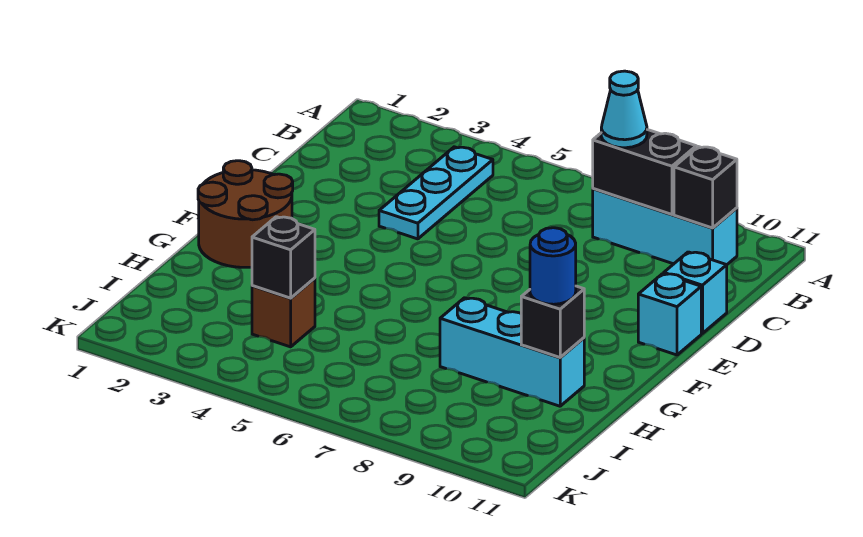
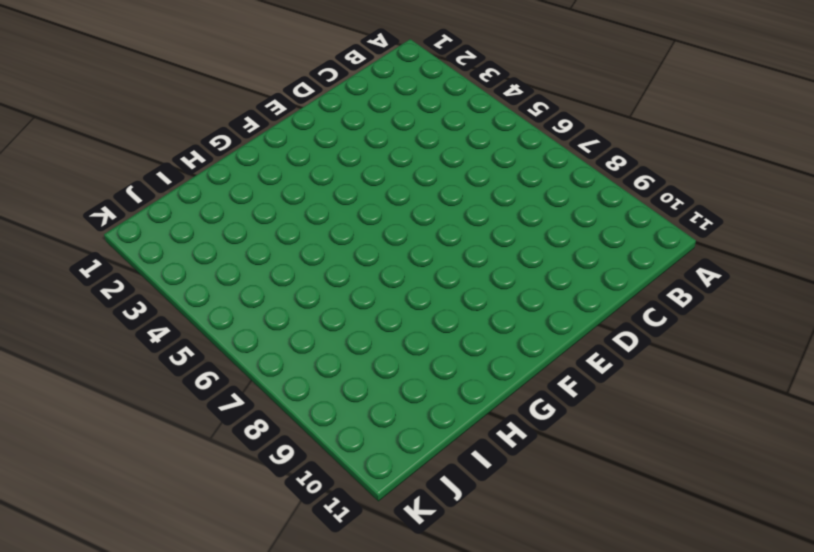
none -> cyan 1x3 plate [379,147,493,239]
none -> cyan 1x3 brick [593,189,737,265]
none -> cyan 1x1 brick [664,252,727,333]

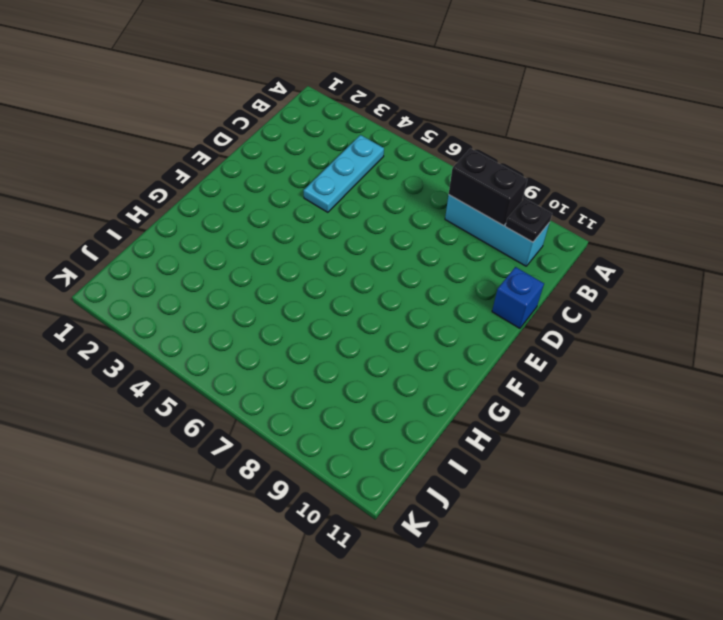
black 1x1 plate [505,198,552,242] -> black 1x1 brick [674,147,737,228]
blue 1x1 brick [492,267,544,328] -> cyan 1x1 brick [664,252,727,333]
none -> cyan 1x1 brick [638,274,701,355]
none -> brown 2x2 round brick [198,161,293,267]
none -> cyan 1x3 brick [440,298,584,406]

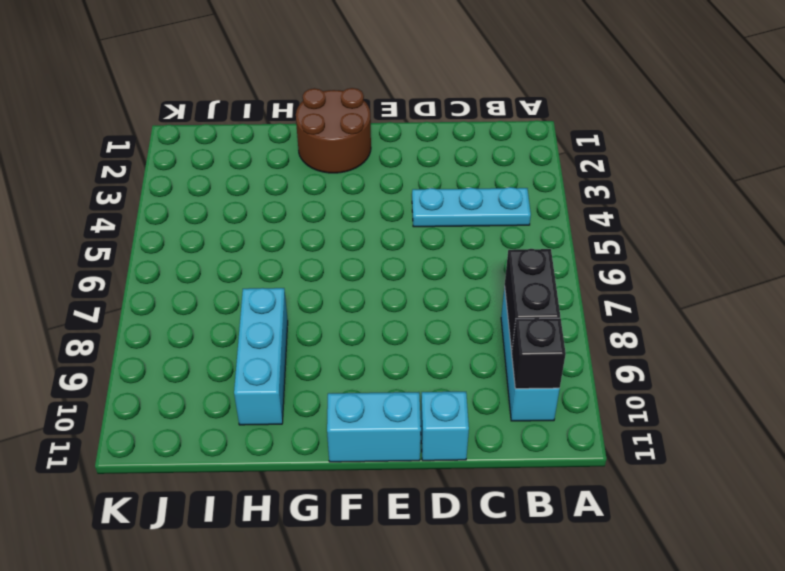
cyan 1x2 brick [327,392,421,462] -> cyan 1x1 brick [638,274,701,355]
none -> brown 1x1 brick [252,278,315,347]
none -> black 1x1 brick [521,286,584,357]
none -> black 1x1 brick [252,217,315,298]

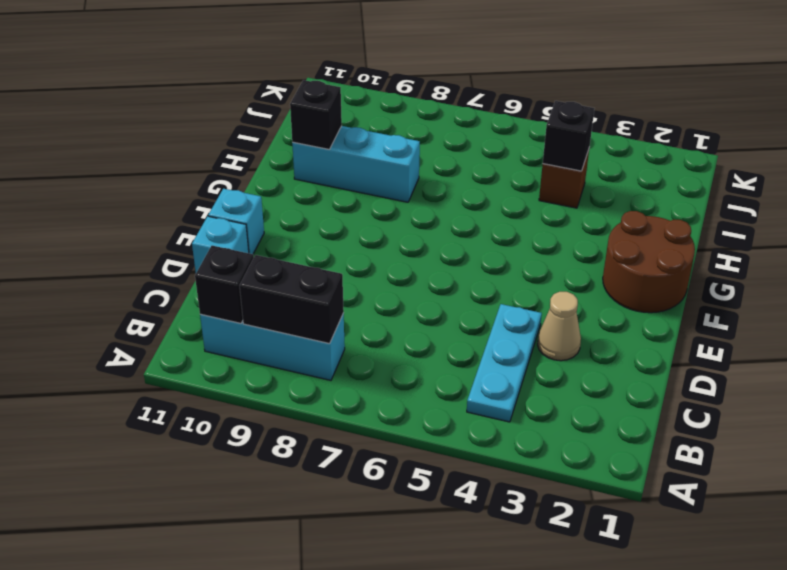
tan 1x1 cone [538,292,581,361] -> none
none -> cyan 1x1 cone [601,71,647,148]
none -> blue 1x1 round brick [530,228,576,304]

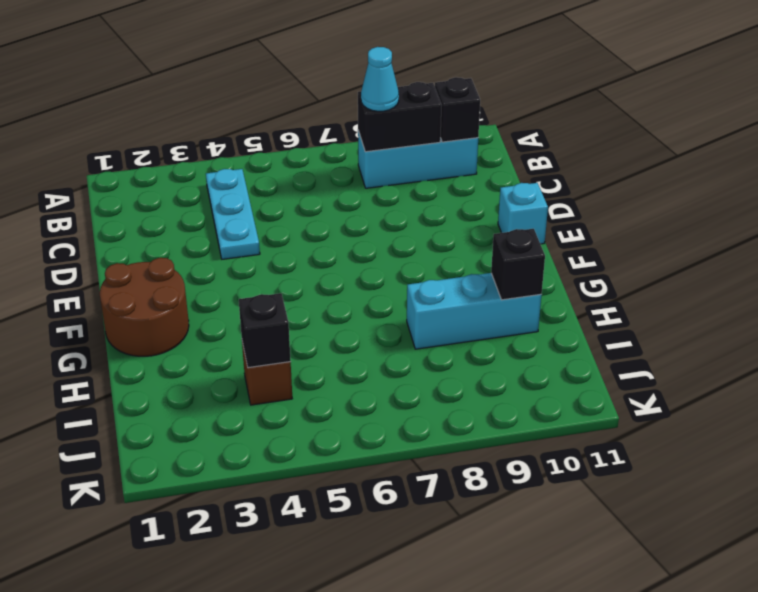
none -> cyan 1x1 brick [664,252,727,333]
none -> blue 1x1 round brick [530,228,576,304]

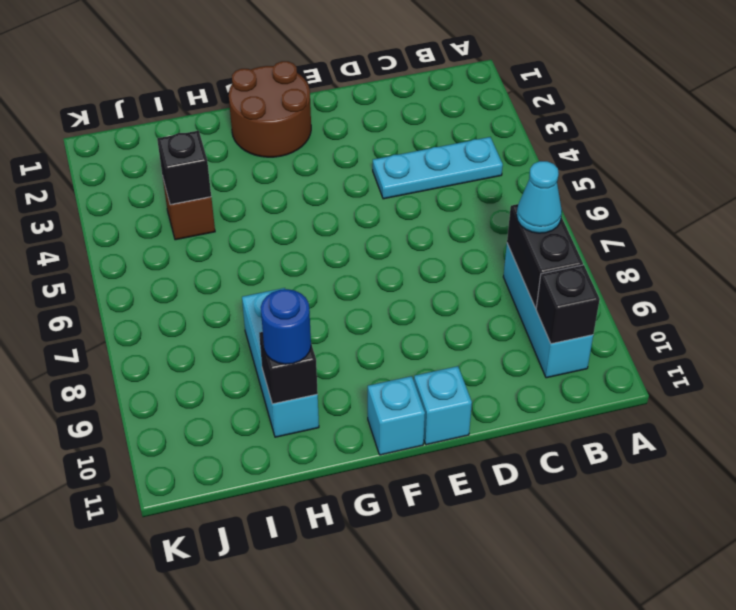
cyan 1x1 brick [368,376,425,455] -> cyan 1x1 brick moved to [664,252,727,333]

